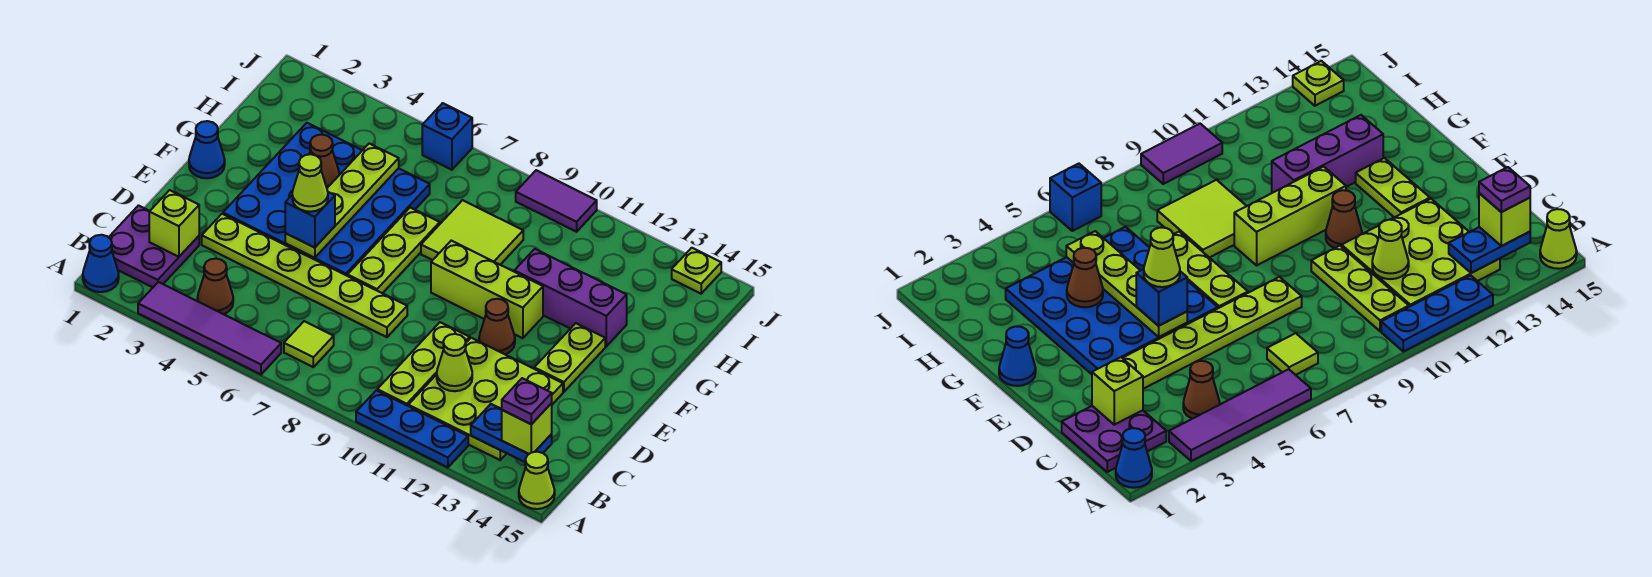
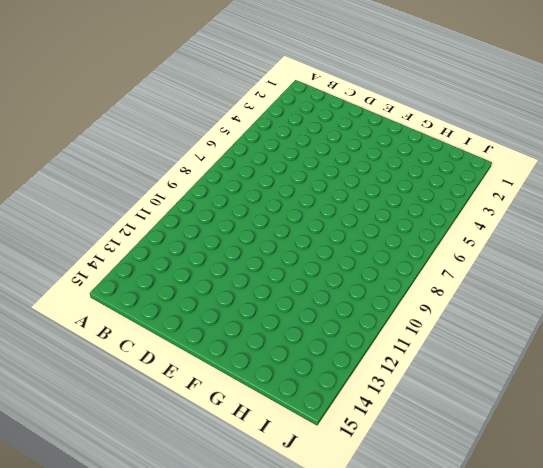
none -> blue 1x1 cone [83,235,119,292]
none -> purple 1x4 tile [138,282,281,374]
none -> blue 1x3 plate [356,390,468,467]
none -> lime 1x1 cone [519,452,555,509]

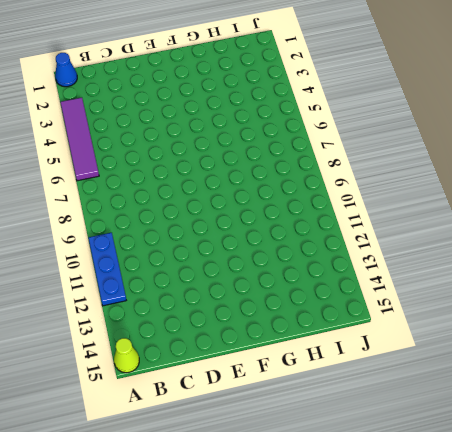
none -> purple 2x2 plate [109,206,199,287]
none -> brown 1x1 cone [197,259,233,314]
none -> lime 1x1 tile [284,321,334,367]
none -> lime 1x3 plate [377,322,470,406]

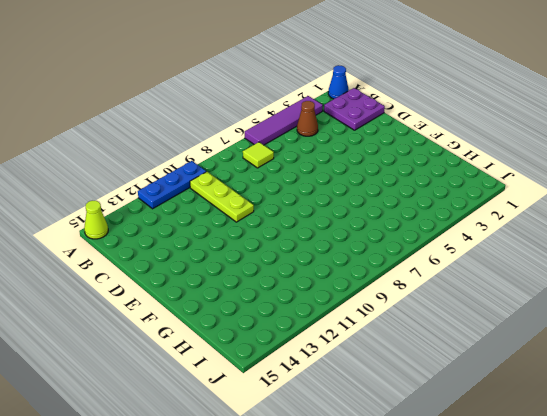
none -> lime 3x3 plate [408,338,563,460]
none -> lime 1x6 plate [202,214,407,337]
none -> blue 4x4 plate [223,123,430,276]
none -> lime 1x3 plate [347,208,440,293]

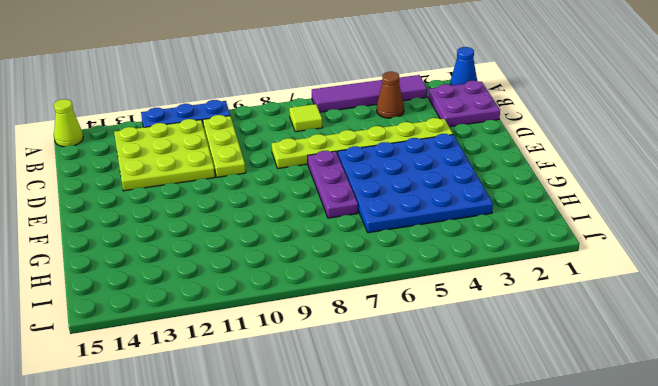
purple 1x3 plate [308,151,358,218] -> lime 1x3 plate [347,208,440,293]
none -> brown 1x1 cone [479,299,515,354]
none -> lime 1x2 plate [534,323,605,392]
none -> blue 1x1 cone [189,121,225,178]
none -> lime 1x3 brick [431,241,543,338]

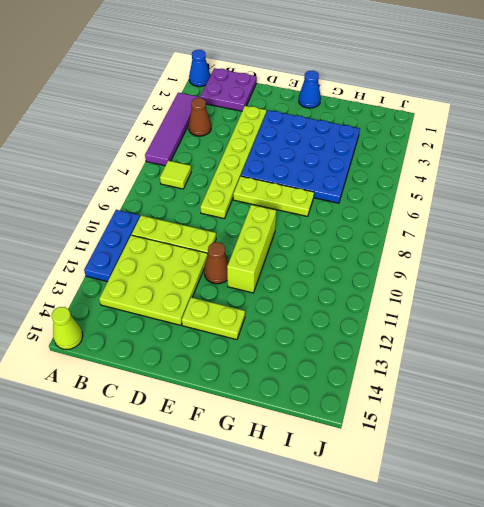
none -> lime 2x2 tile [421,200,523,265]
none -> purple 1x3 brick [514,249,627,346]
none -> blue 1x1 brick [422,103,472,170]
none -> purple 1x2 tile [516,170,597,232]

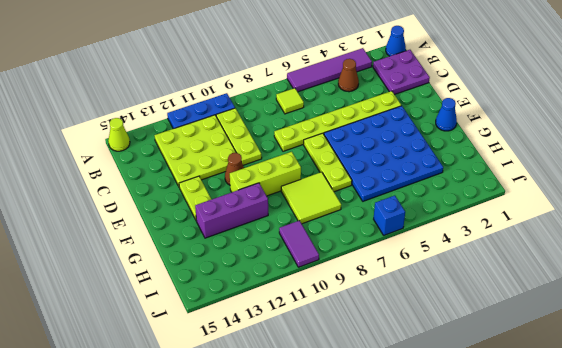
purple 1x2 tile [279,220,319,267] -> purple 1x2 tile turned to [516,170,597,232]
none -> lime 1x1 plate [672,248,721,294]
none -> blue 1x2 plate [471,404,552,462]
none -> lime 1x1 brick [149,190,199,257]
none -> lime 1x1 cone [437,334,472,391]

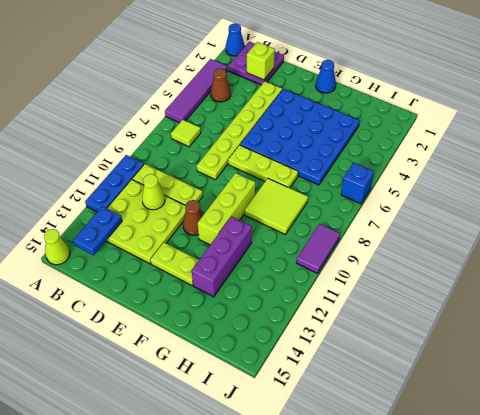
none -> lime 1x1 plate [672,248,721,294]
none -> lime 1x4 plate [285,144,399,258]
none -> brown 1x1 cone [309,135,339,188]
none -> lime 1x1 brick [502,403,552,454]

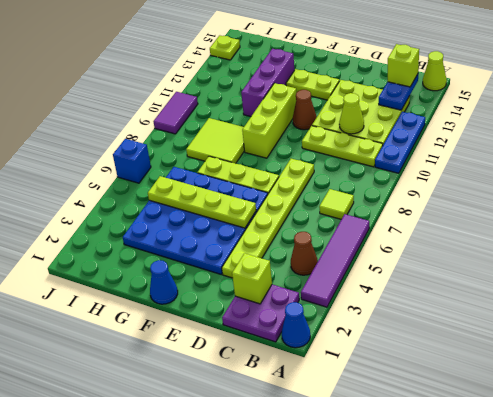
none -> brown 1x1 cone [309,135,339,188]
none -> blue 1x1 brick [285,192,335,248]
none -> purple 1x1 plate [502,378,552,424]
none -> lime 1x1 cone [292,154,328,212]

